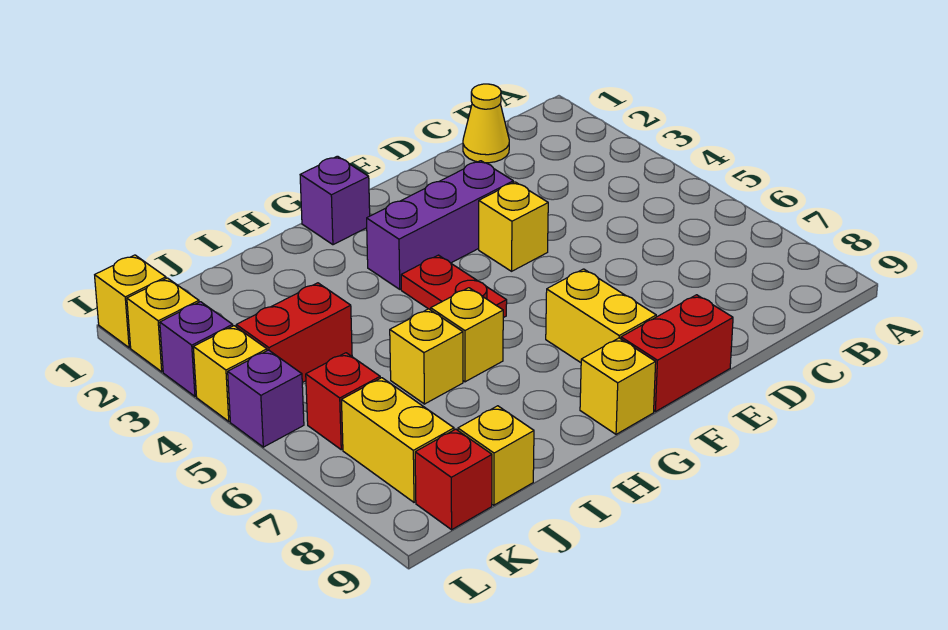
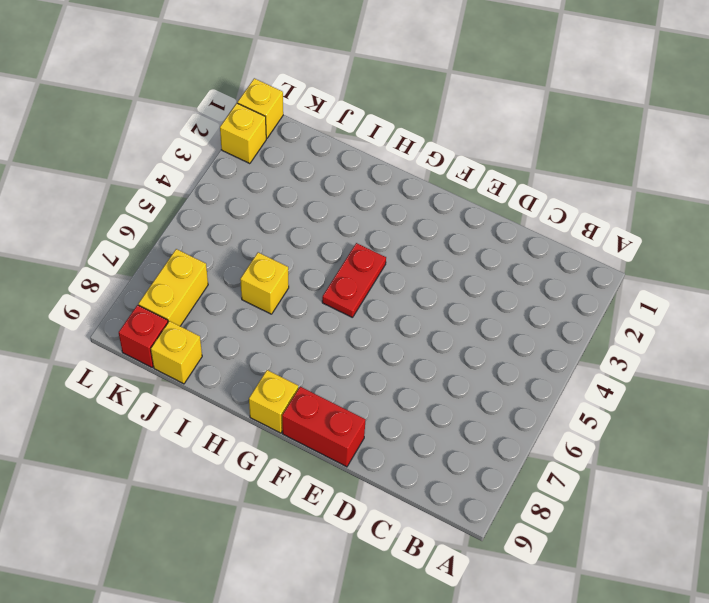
none -> yellow 1x1 cone [463,84,509,163]
none -> purple 1x3 brick [367,161,513,289]
none -> yellow 1x1 brick [479,182,548,271]

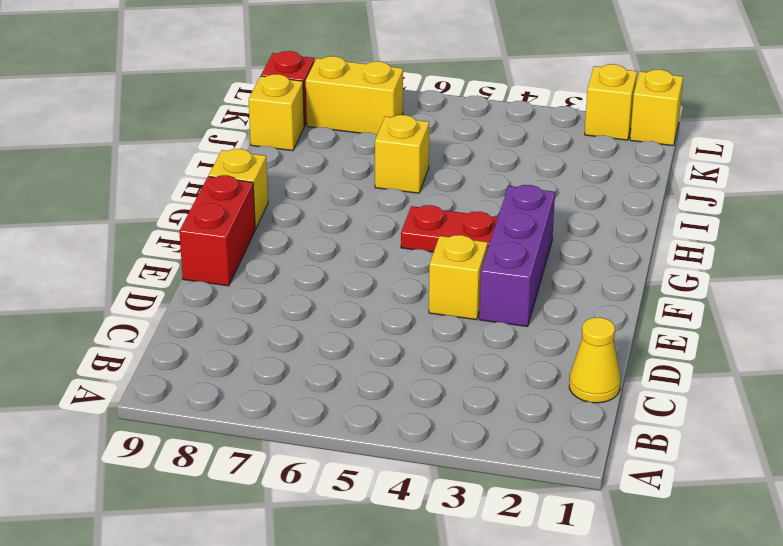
none -> yellow 1x2 brick [546,269,656,363]
none -> purple 1x1 brick [300,156,370,245]
none -> yellow 1x1 brick [431,288,503,382]

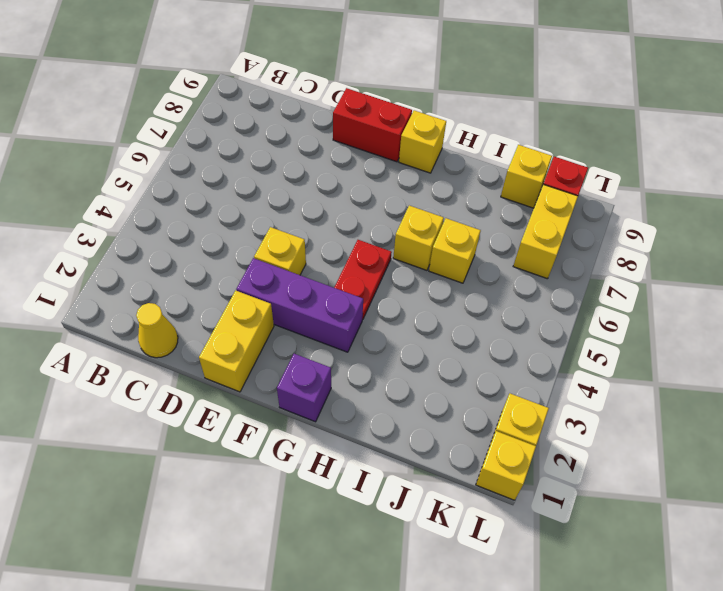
yellow 1x2 brick [199,291,274,392] -> yellow 1x2 brick moved to [546,269,656,363]
none -> red 1x2 brick [236,283,352,383]
none -> red 1x1 brick [306,353,380,450]
none -> purple 1x1 brick [160,302,233,396]

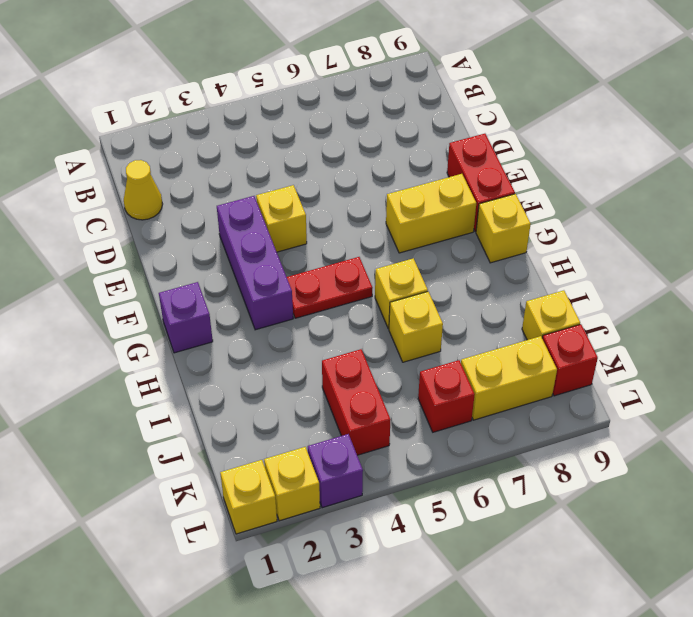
none -> yellow 1x1 brick [193,326,267,421]
none -> purple 1x1 brick [228,350,304,447]

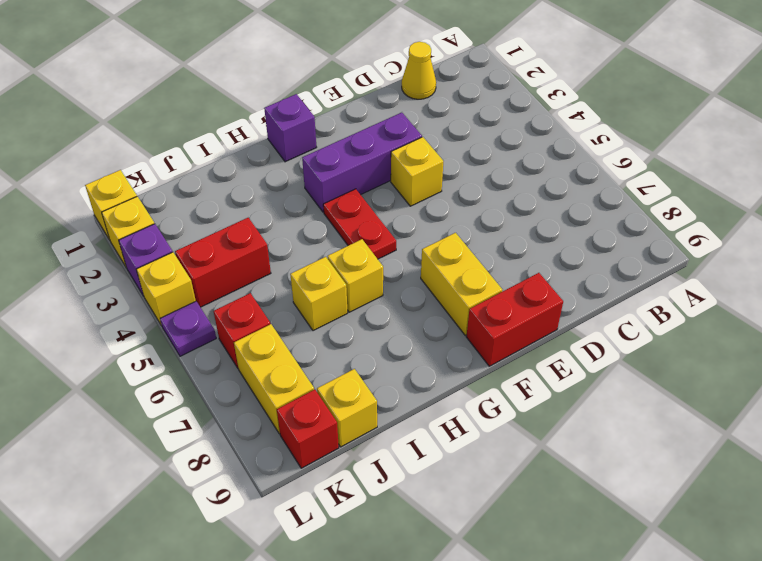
purple 1x1 plate [160,301,216,356] -> purple 1x1 brick [228,350,304,447]
none -> yellow 1x1 brick [580,338,656,434]

